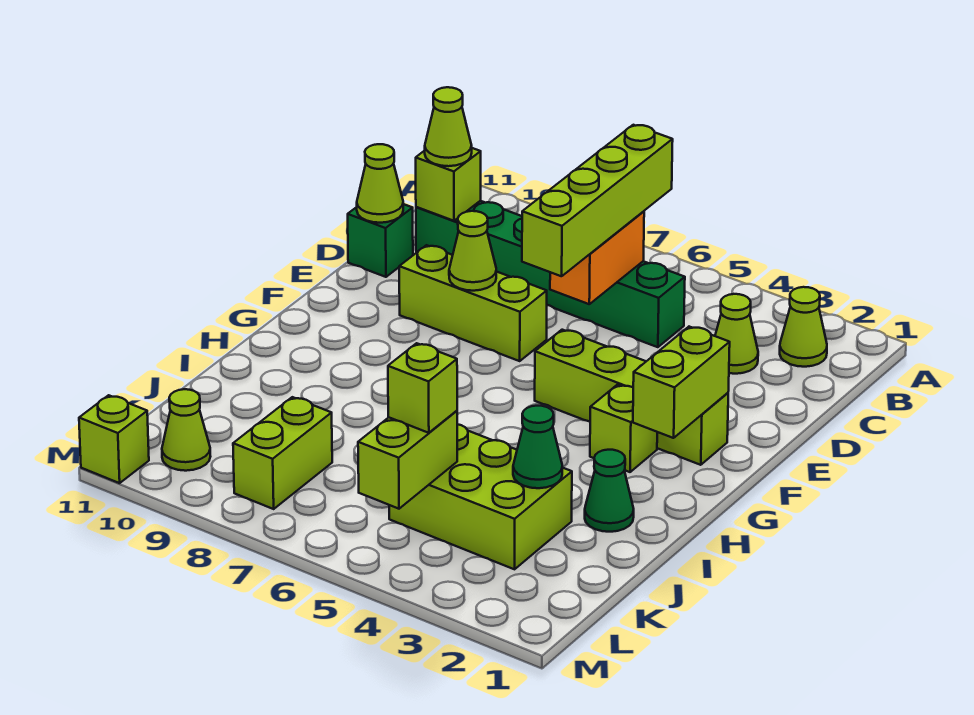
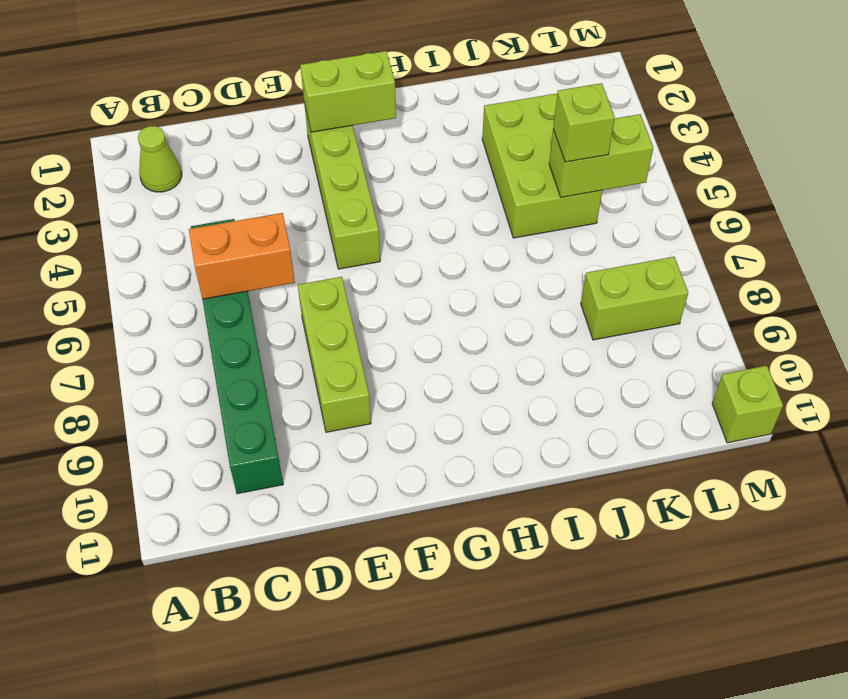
none -> lime 1x1 cone [715,294,758,374]
none -> green 1x1 brick [348,204,413,277]
none -> lime 1x1 brick [590,385,657,472]

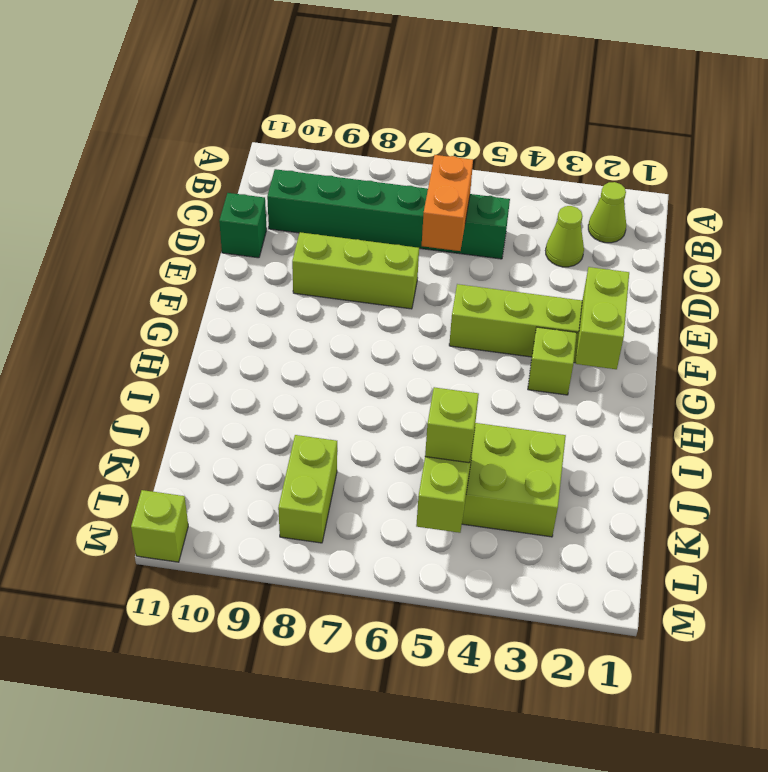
none -> green 1x1 cone [585,450,634,532]
none -> lime 1x1 cone [162,389,210,471]
none -> lime 1x1 brick [416,148,481,221]

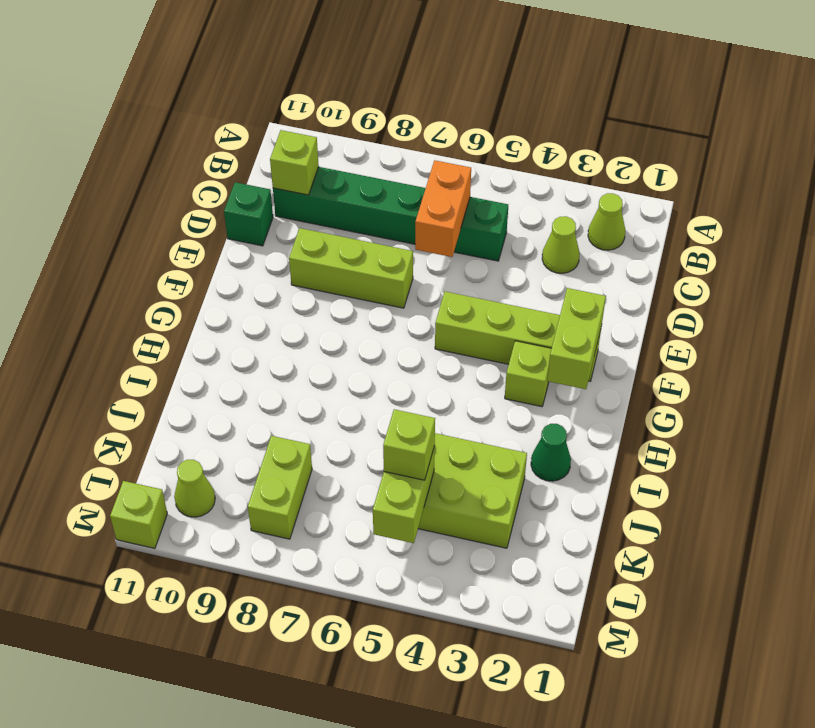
none -> lime 1x1 cone [357,144,403,223]
none -> lime 1x1 cone [449,211,496,291]
none -> green 1x1 cone [513,406,562,488]

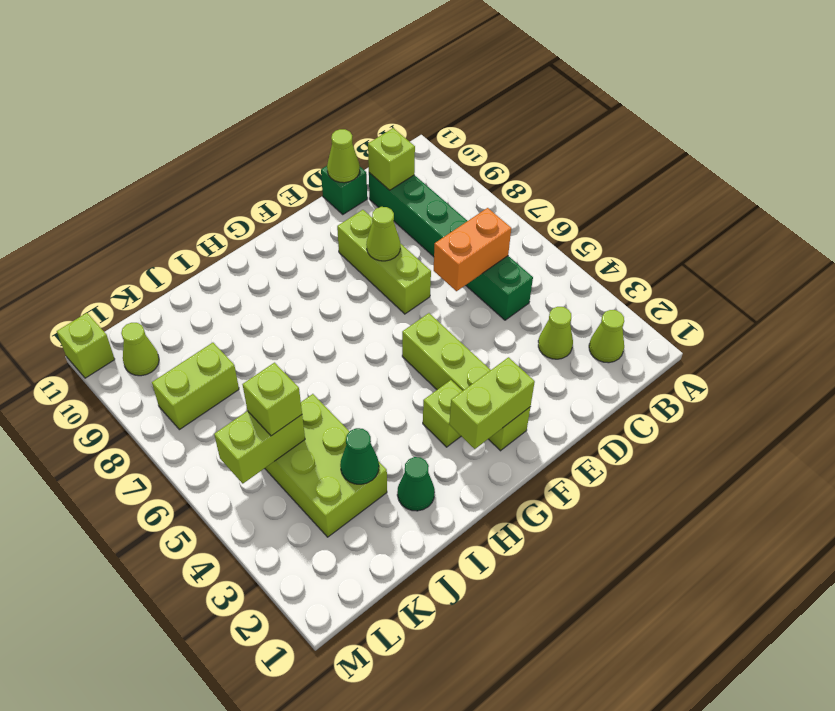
none -> lime 1x4 brick [522,125,673,276]
none -> lime 1x1 cone [425,87,472,166]

